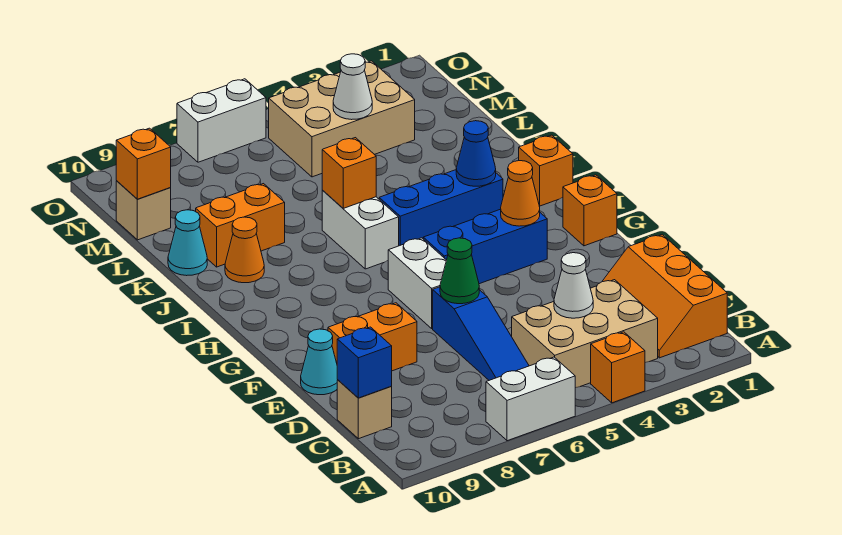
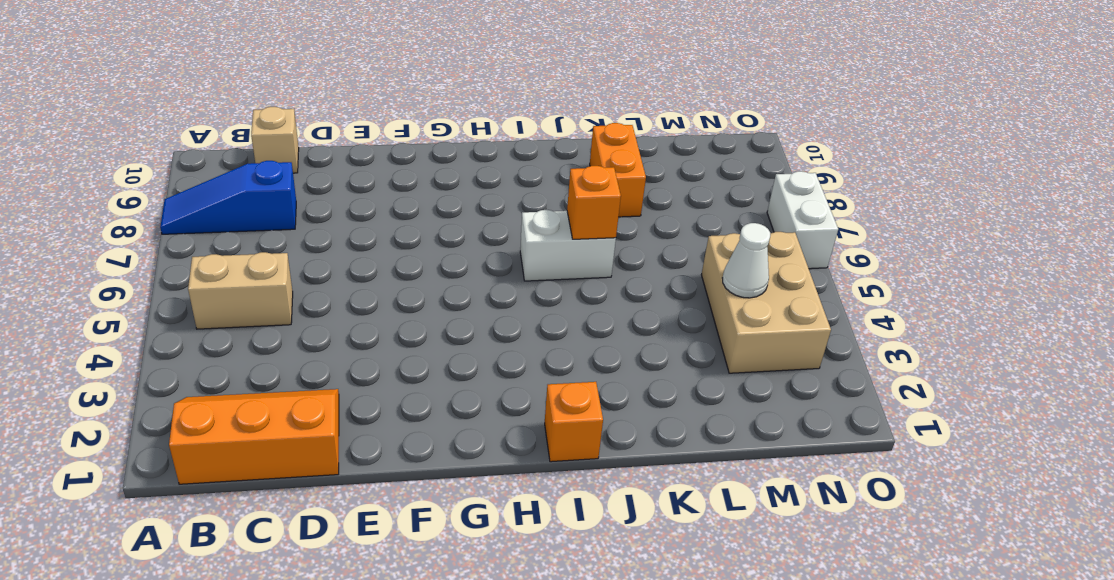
blue 1x3 slope [160,161,296,234] -> blue 1x3 slope moved to [433,287,529,380]
tan 1x2 brick [188,252,293,329] -> tan 2x3 brick [512,280,658,388]
none -> orange 1x1 brick [591,332,645,403]
none -> white 1x2 brick [486,357,575,441]
none -> orange 1x2 brick [328,303,417,371]

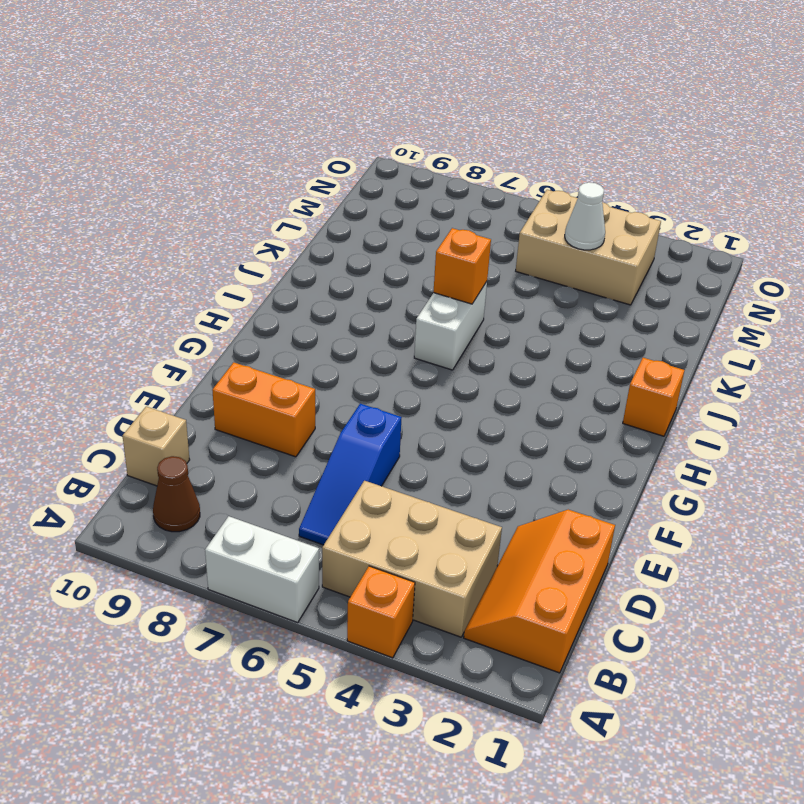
brown 1x1 cone [153,456,200,532] -> none
none -> cyan 1x1 cone [301,329,338,395]
none -> white 1x2 brick [388,238,446,329]
none -> orange 1x1 brick [563,175,617,246]

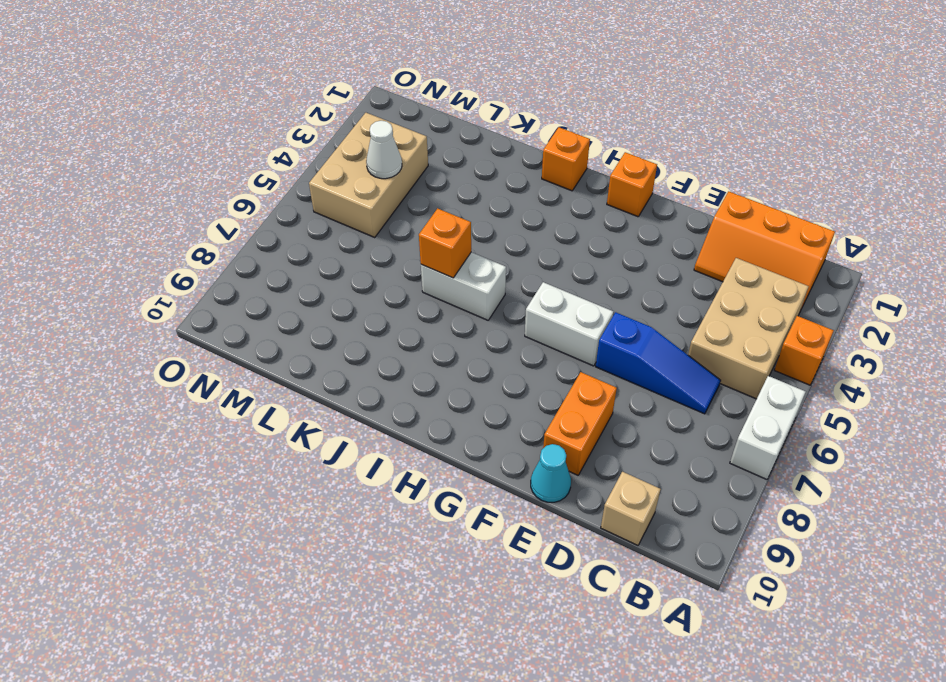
none -> blue 1x3 brick [423,209,547,284]
none -> blue 1x3 brick [379,170,503,246]
none -> orange 1x1 cone [225,217,264,283]

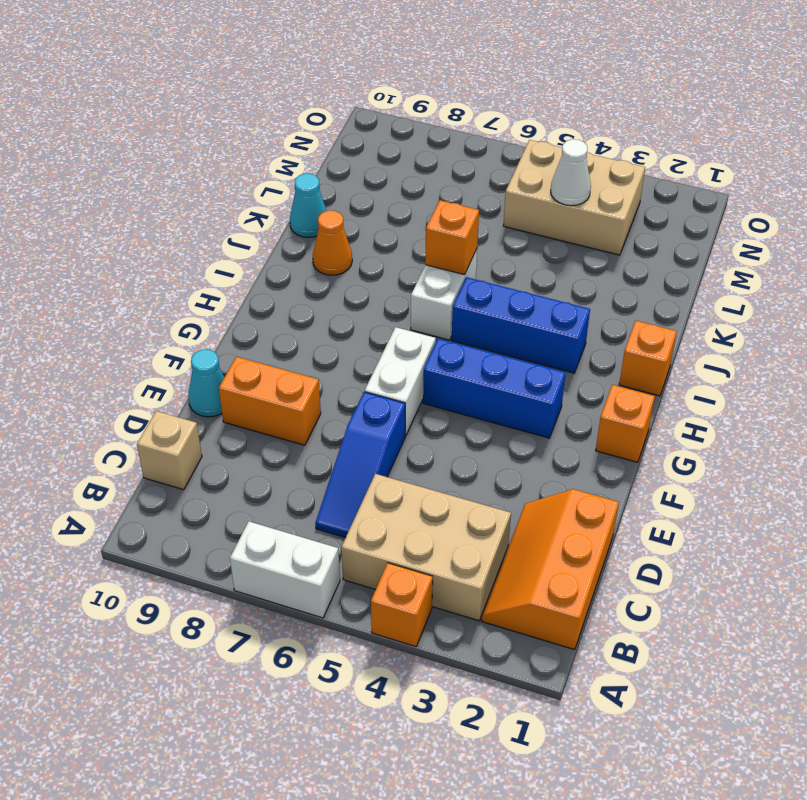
none -> orange 1x2 brick [196,184,285,267]
none -> tan 1x1 brick [116,181,171,240]
none -> white 1x2 brick [177,79,266,162]

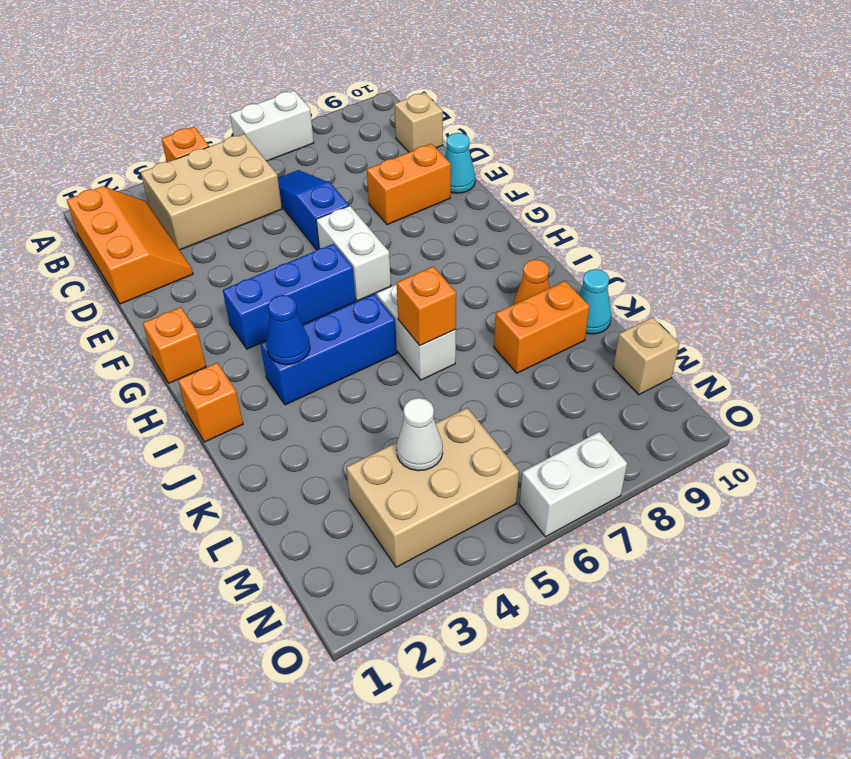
none -> white 1x1 cone [554,253,593,318]
none -> blue 1x1 brick [337,327,392,398]
none -> green 1x1 cone [440,238,479,304]

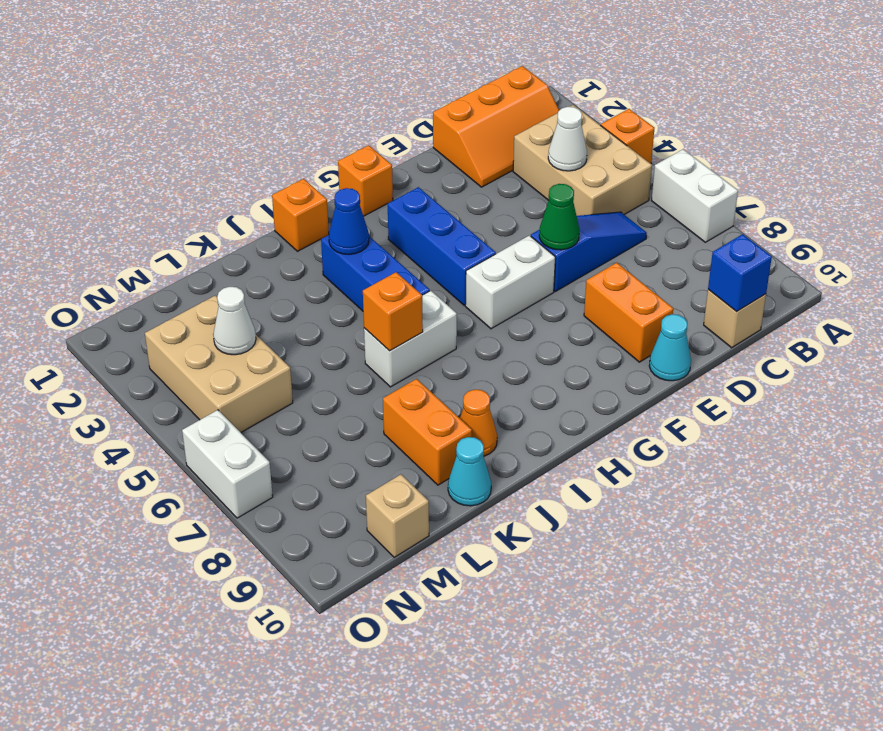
none -> orange 1x1 cone [501,161,540,226]
none -> orange 1x1 brick [116,128,171,199]

